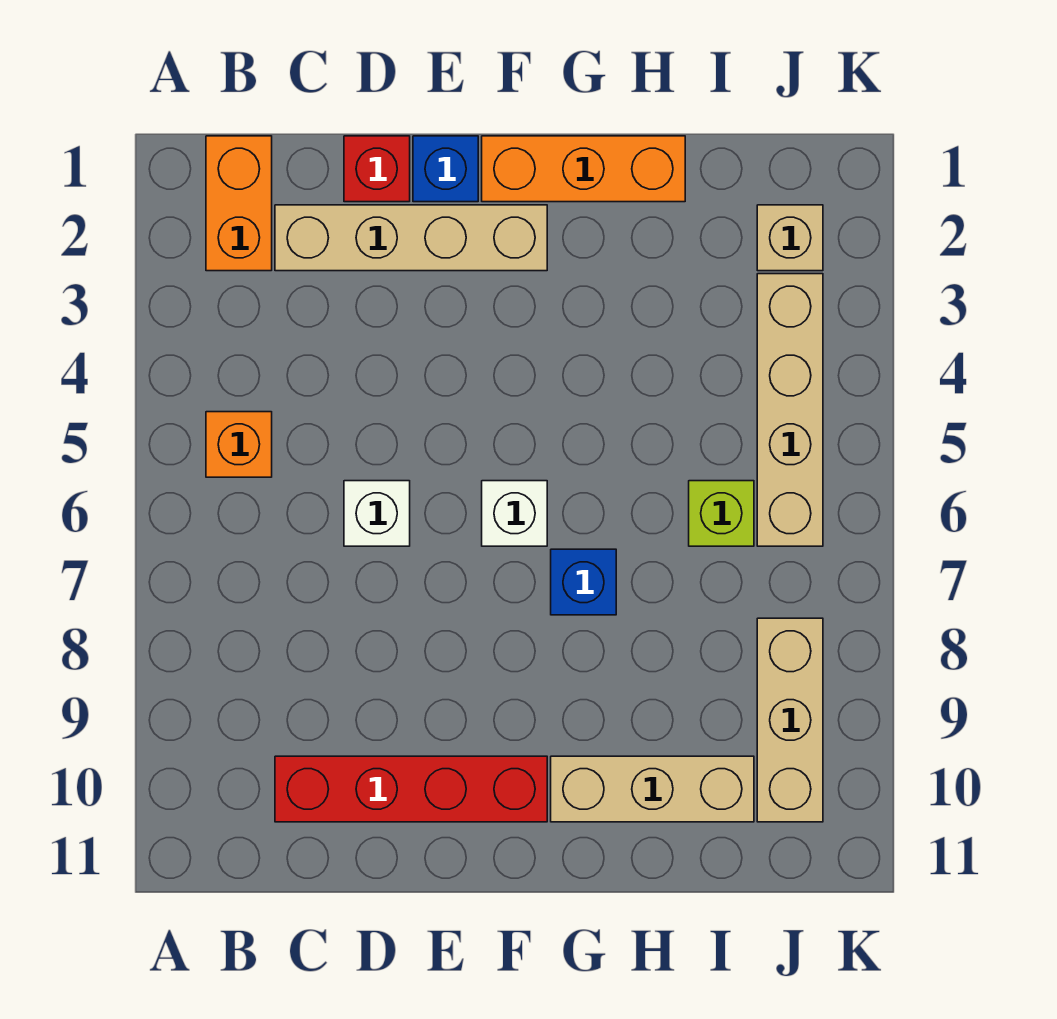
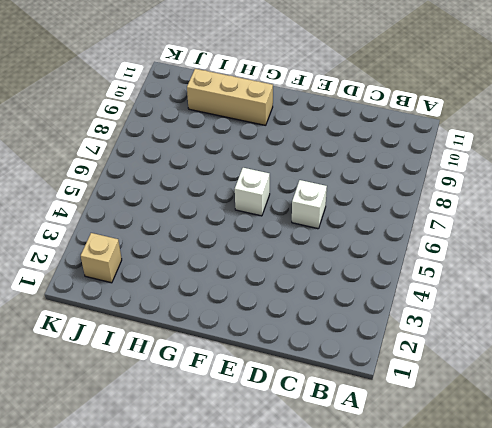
none -> orange 1x2 brick [206,136,272,271]
none -> orange 1x1 brick [206,412,272,477]
none -> tan 1x4 brick [275,205,547,271]

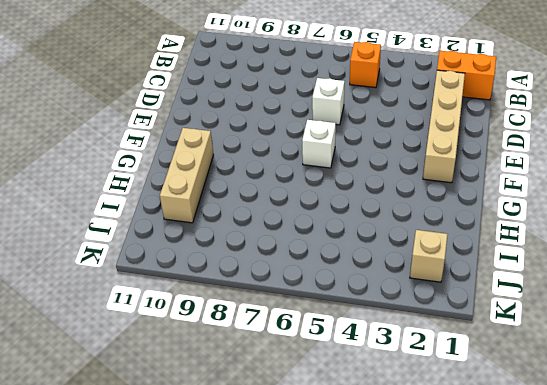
none -> red 1x4 brick [275,756,547,822]
none -> red 1x1 brick [344,136,410,202]
none -> blue 1x1 brick [413,136,478,202]

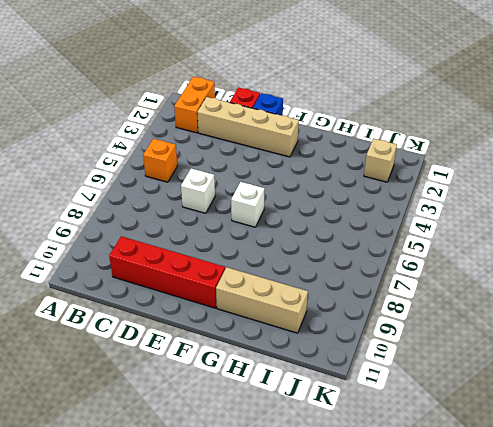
none -> orange 1x3 brick [482,136,685,202]
none -> blue 1x1 brick [551,549,616,615]
none -> lime 1x1 brick [689,481,754,546]

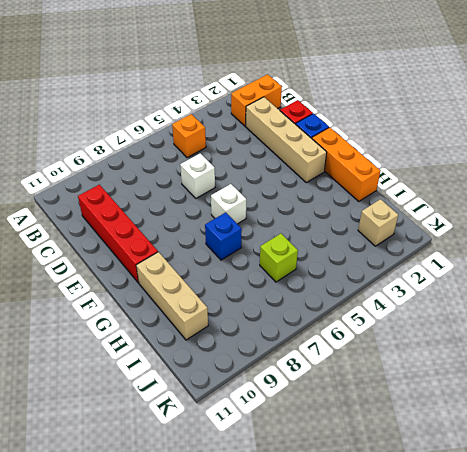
none -> tan 1x4 brick [757,274,823,546]
none -> tan 1x3 brick [757,618,823,822]

